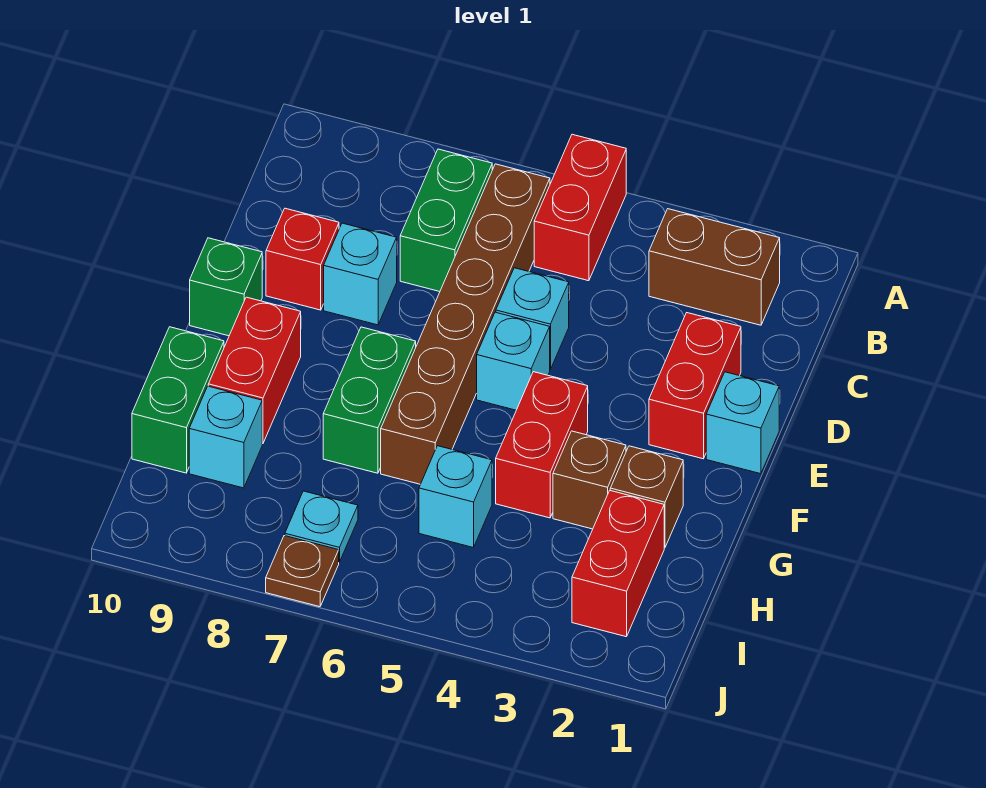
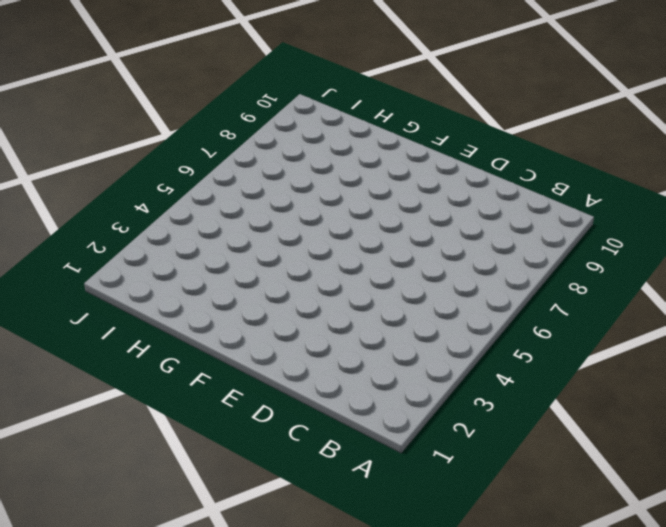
none -> red 1x2 brick [534,134,626,281]
none -> brown 1x2 brick [649,209,780,325]
none -> brown 1x6 brick [381,164,550,484]

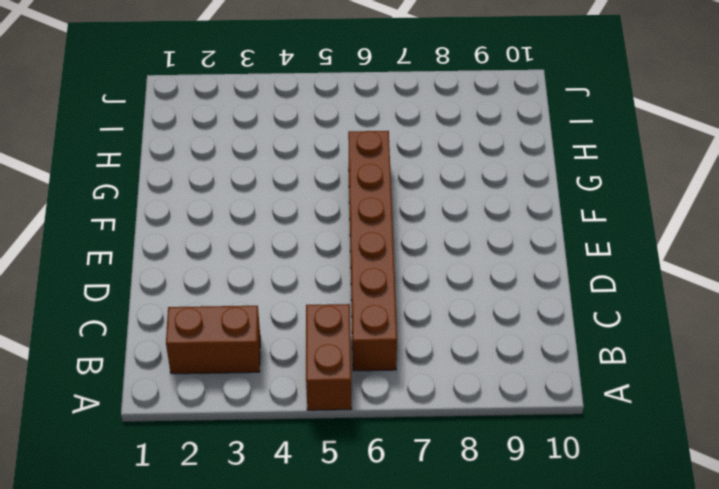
brown 1x2 brick [306,304,352,410] -> red 1x2 brick [534,134,626,281]
none -> green 1x2 brick [400,149,492,292]
none -> red 1x2 brick [649,313,741,459]
none -> cyan 1x1 brick [496,268,569,369]

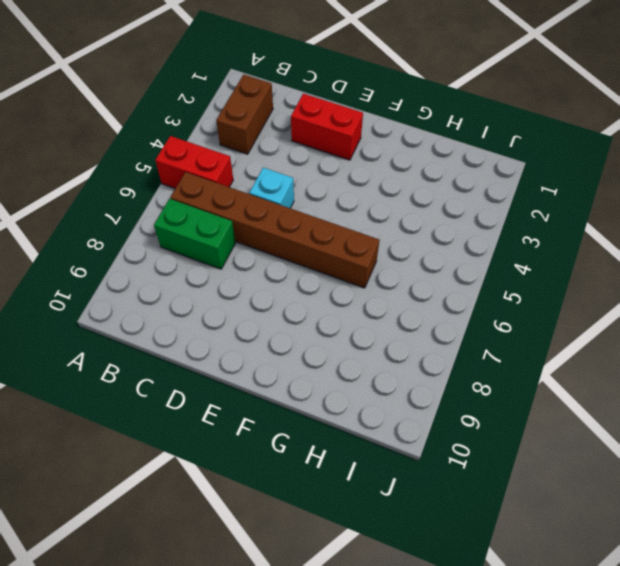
none -> cyan 1x1 brick [324,223,397,325]
none -> red 1x1 brick [266,208,339,310]
none -> cyan 1x1 brick [706,372,779,474]

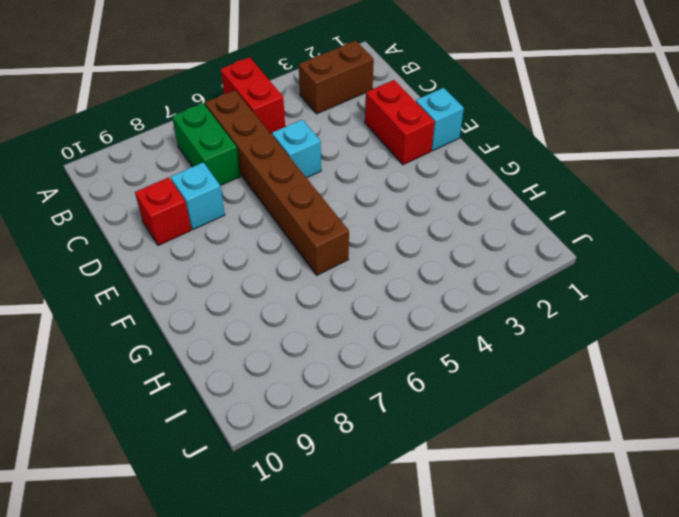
none -> cyan 1x1 brick [477,312,550,410]
none -> green 1x1 brick [190,238,262,336]
none -> red 1x2 brick [496,372,588,518]

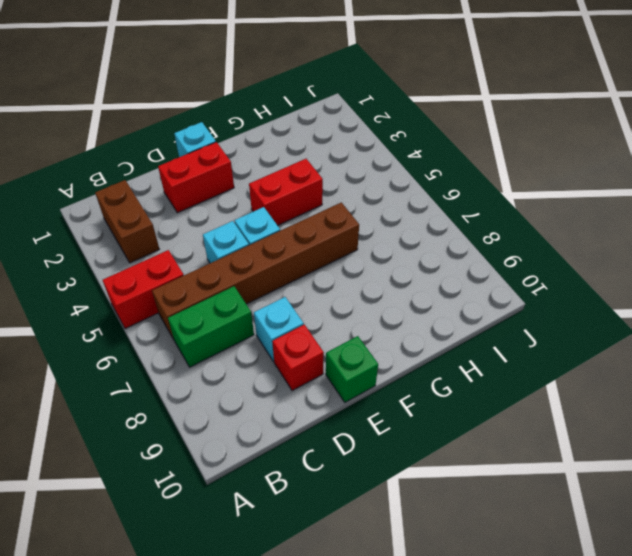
none -> green 1x2 brick [323,327,416,473]
none -> red 1x2 brick [208,297,301,443]
none -> brown 1x1 brick [610,446,683,548]

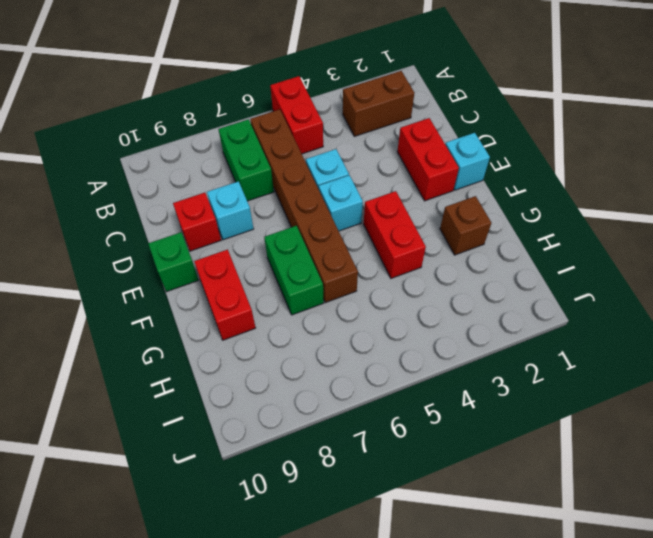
none -> brown 1x1 brick [553,431,626,529]
none -> green 1x2 brick [132,327,224,473]
none -> red 1x2 brick [572,491,664,637]

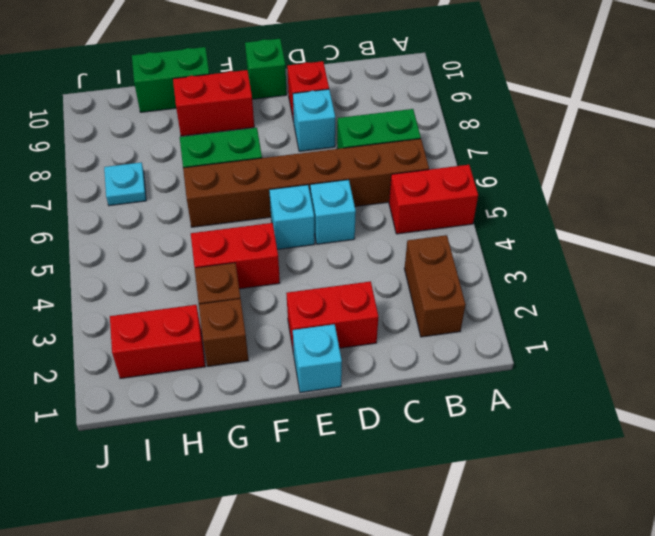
none -> cyan 1x1 brick [419,446,492,548]
none -> cyan 1x1 brick [189,386,262,488]
none -> brown 1x1 plate [266,536,339,607]

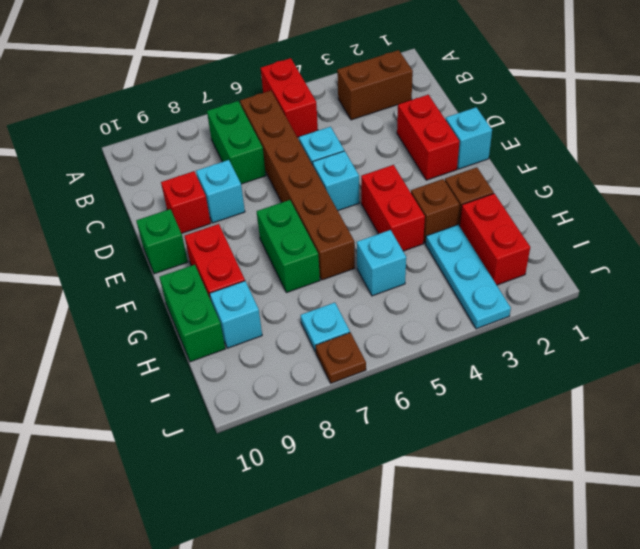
cyan 1x3 plate [426,225,511,329] -> none

